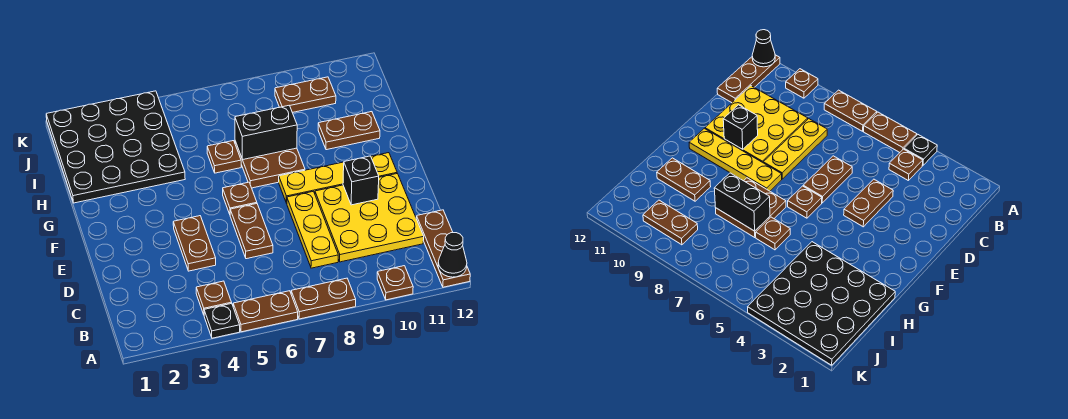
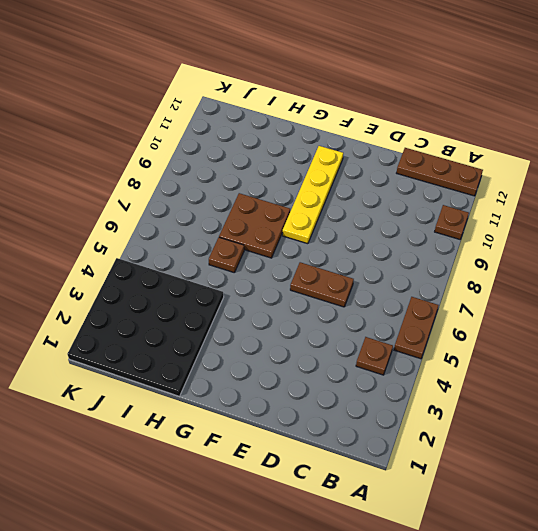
none -> black 1x1 plate [204,303,240,338]
none -> brown 1x2 plate [291,278,356,319]
none -> yellow 1x3 plate [287,191,338,268]

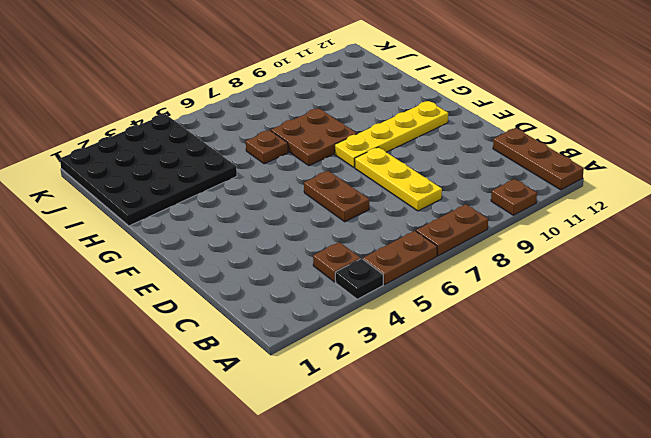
none -> yellow 3x3 plate [315,173,424,262]
none -> brown 1x2 plate [173,216,216,271]
none -> brown 1x1 plate [223,182,257,214]

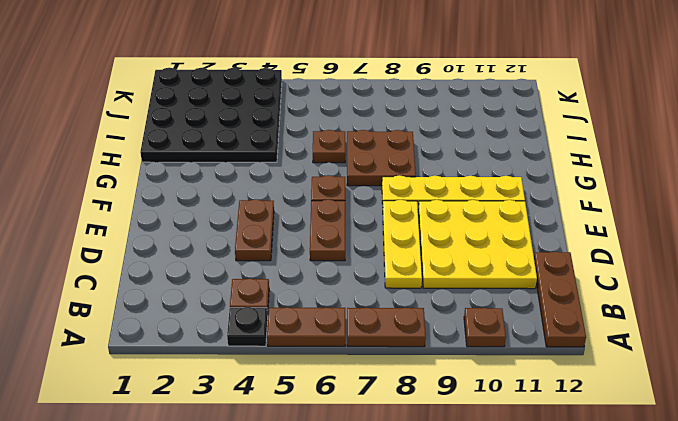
none -> brown 1x2 plate [318,112,380,150]
none -> brown 1x2 plate [275,77,336,113]
none -> black 1x1 cone [438,233,467,277]

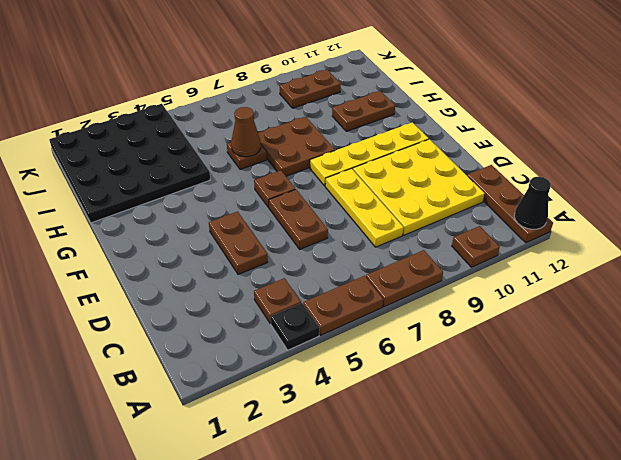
brown 1x1 cone [231,107,261,157] -> none
none -> black 1x1 brick [343,156,379,205]
none -> black 1x2 brick [235,105,297,159]

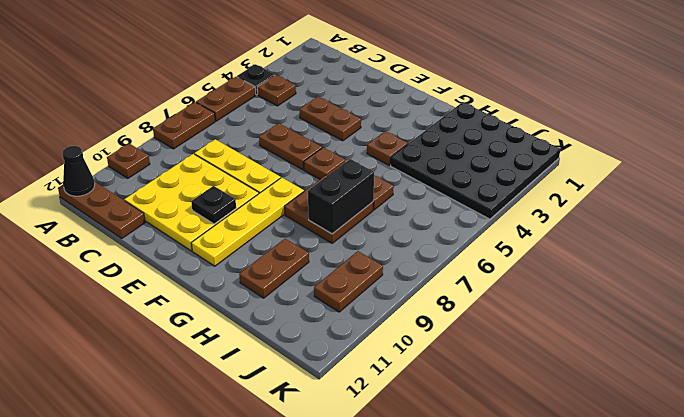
black 1x1 plate [191,186,236,224] -> black 1x1 brick [343,156,379,205]
brown 1x1 plate [367,131,408,165] -> none

